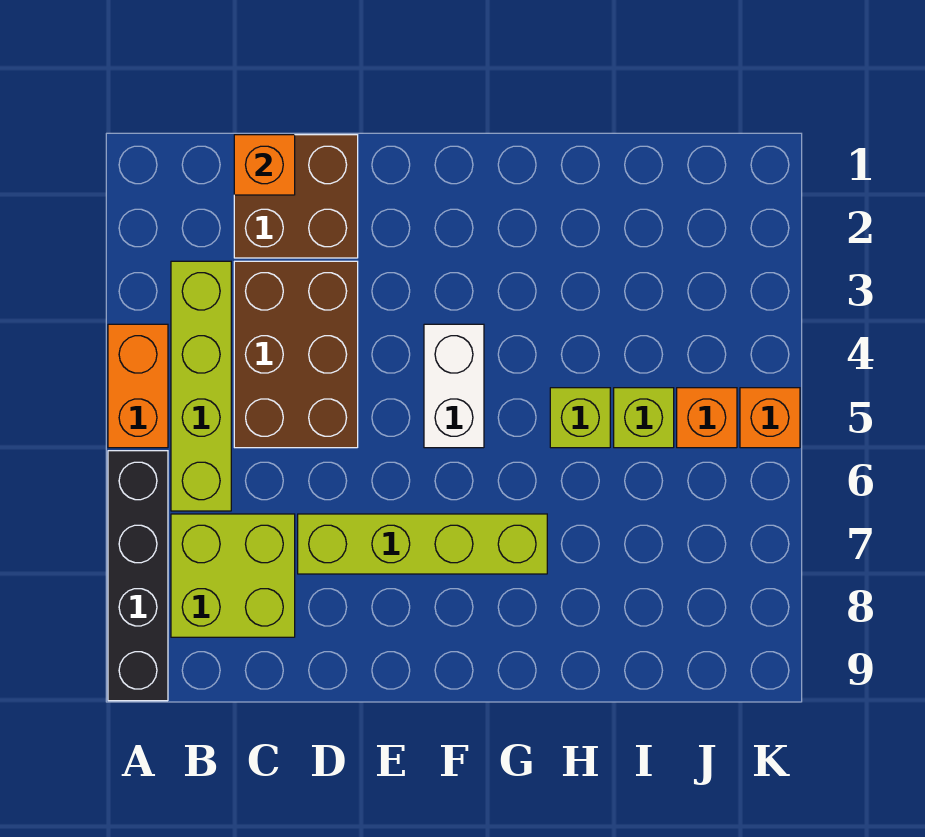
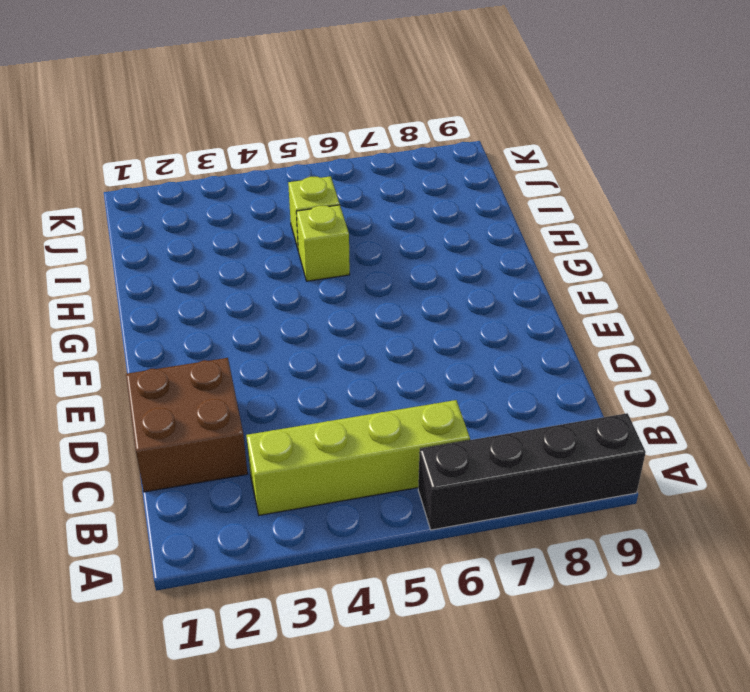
none -> orange 1x2 brick [108,324,168,448]
none -> lime 2x2 brick [171,514,295,637]
none -> brown 2x3 brick [234,261,358,448]

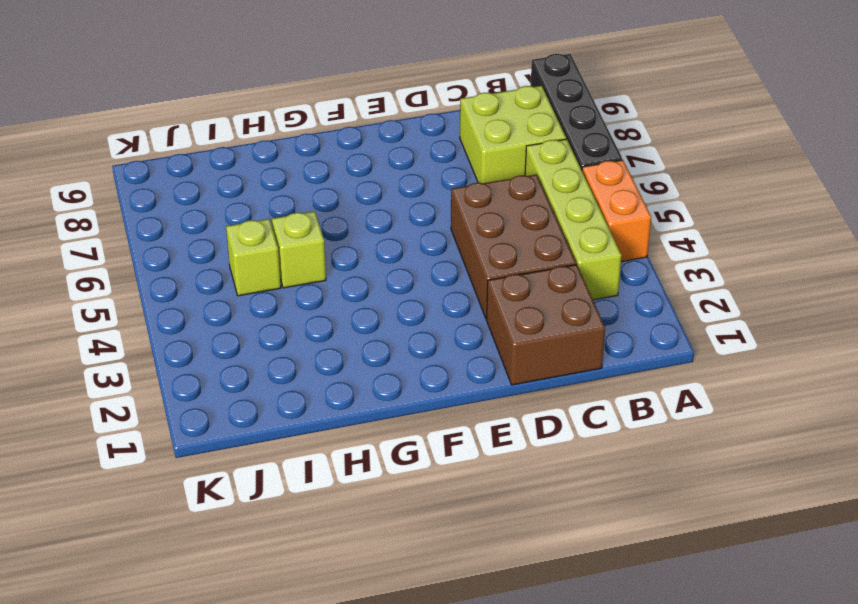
none -> lime 1x4 brick [298,514,547,574]
none -> white 1x2 brick [424,324,484,448]
none -> orange 1x1 brick [677,388,737,448]

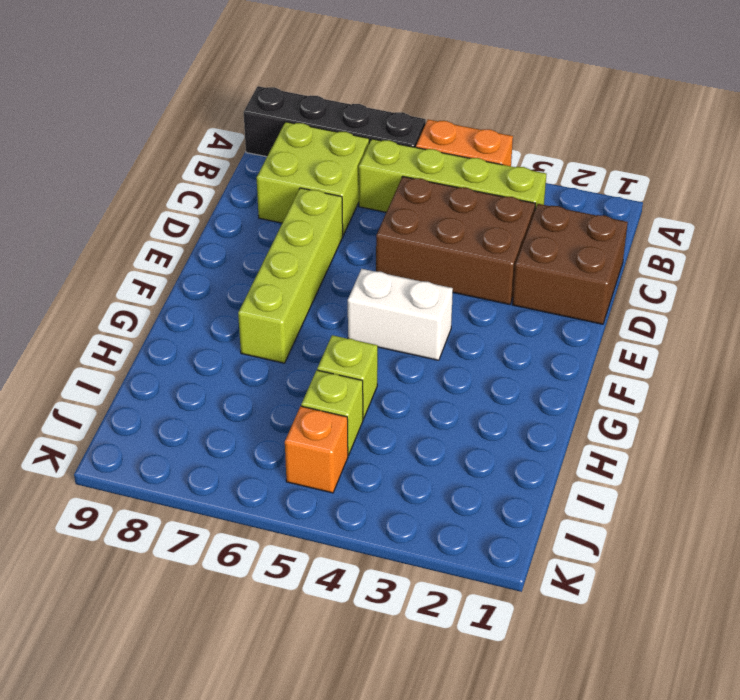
none -> orange 1x1 brick [740,388,800,448]
none -> orange 1x1 brick [234,135,295,195]

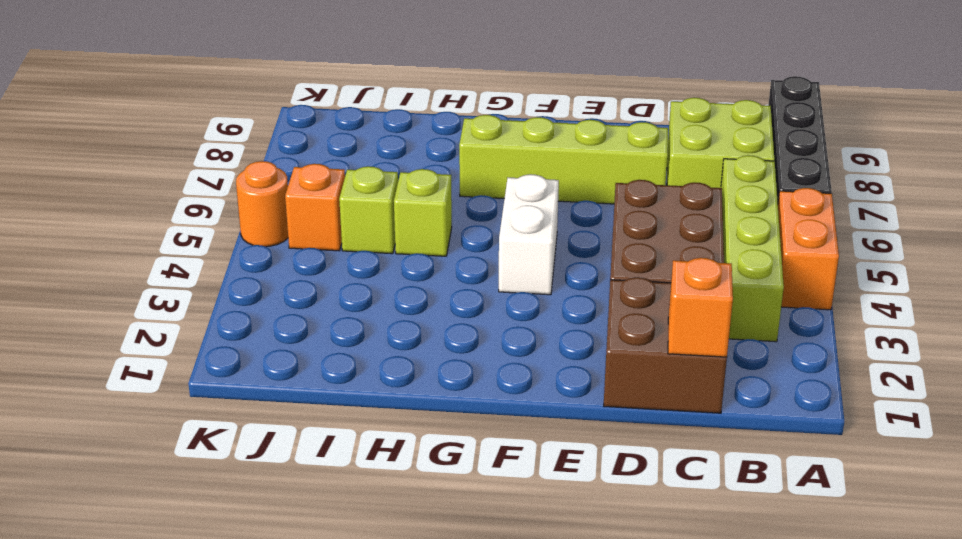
orange 1x1 round brick [236,161,288,247] -> orange 1x1 brick [740,388,800,448]

